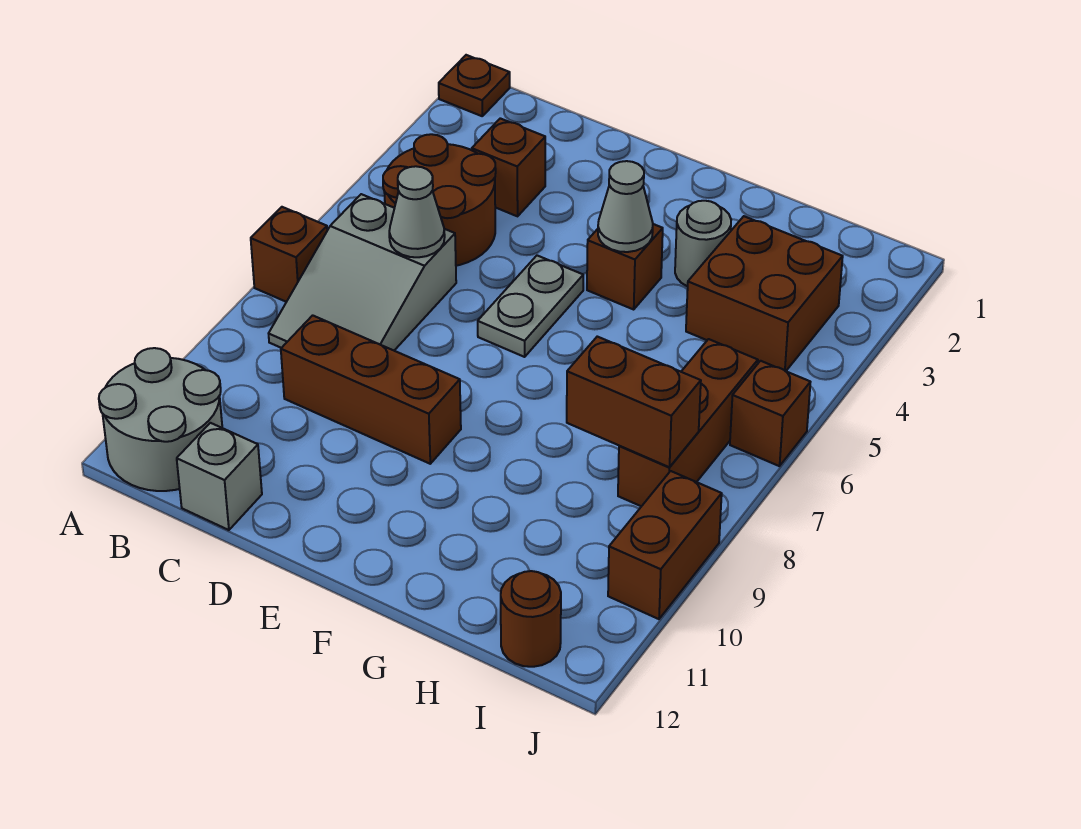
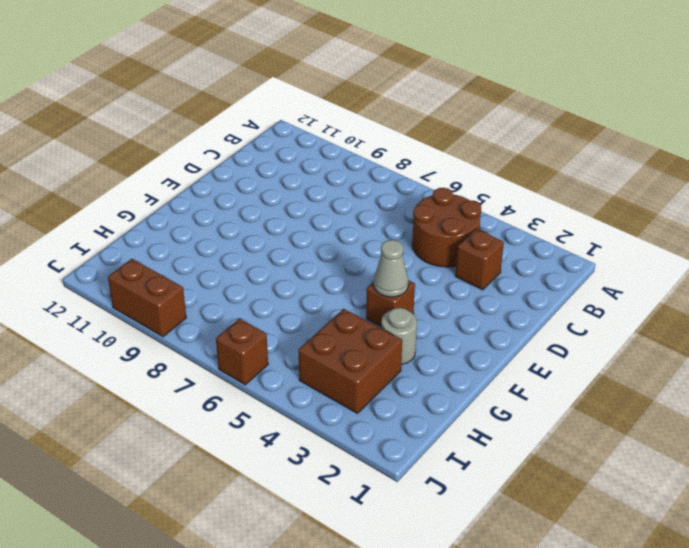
none -> brown 1x1 plate [439,55,510,116]
none -> brown 1x1 brick [251,207,327,302]
none -> grey 2x2 round brick [99,348,222,491]

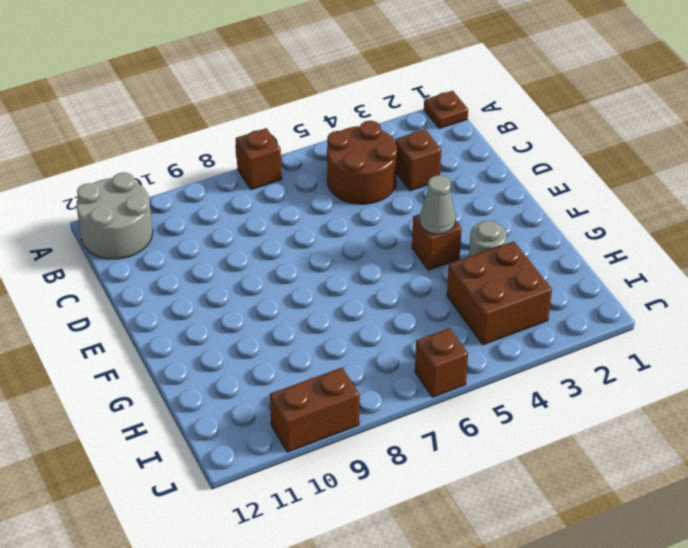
none -> grey 2x3 slope [269,194,456,350]
none -> brown 1x3 brick [281,315,461,464]
none -> grey 1x1 brick [177,423,262,530]

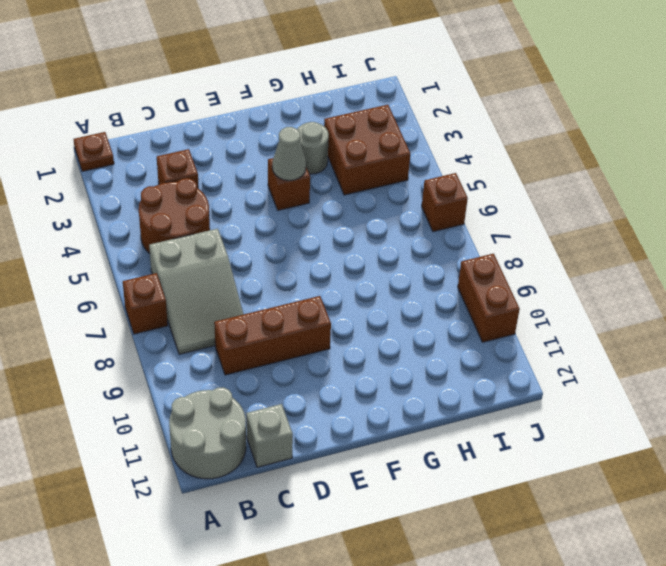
none -> grey 1x2 plate [478,256,583,357]
none -> brown 1x3 brick [618,339,758,506]
none -> brown 1x1 round brick [501,571,561,667]

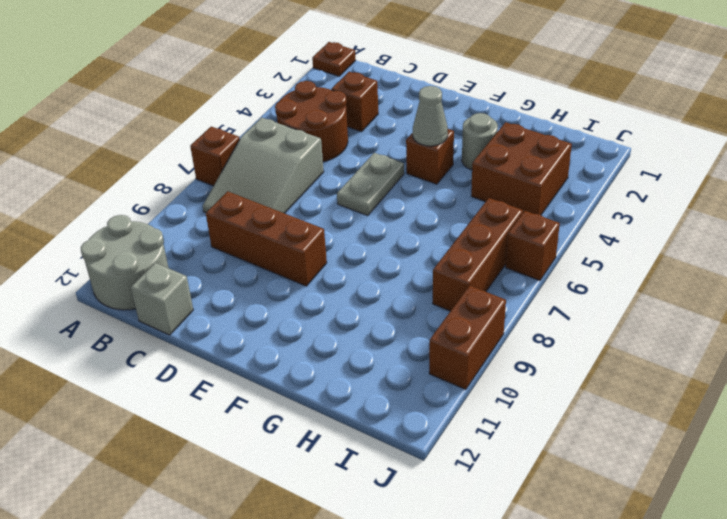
none -> brown 1x1 round brick [501,571,561,667]
none -> grey 1x1 cone [389,166,445,257]
none -> brown 1x2 brick [567,337,701,467]

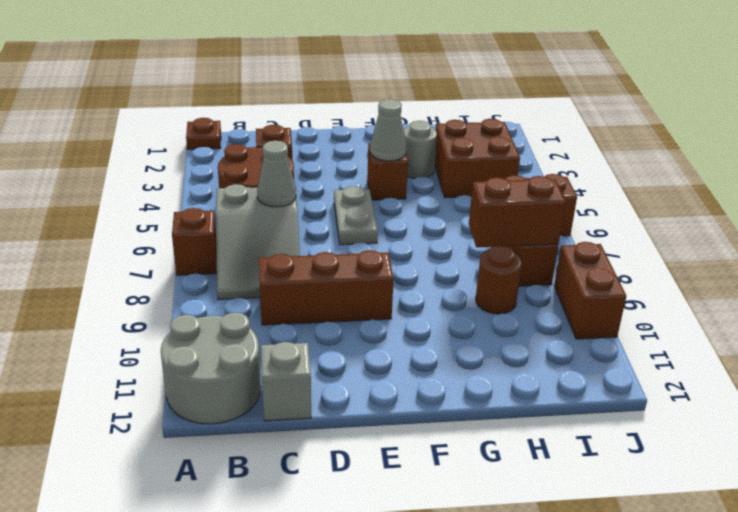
brown 1x1 round brick [476,245,522,314] -> brown 1x1 round brick moved to [501,571,561,667]

